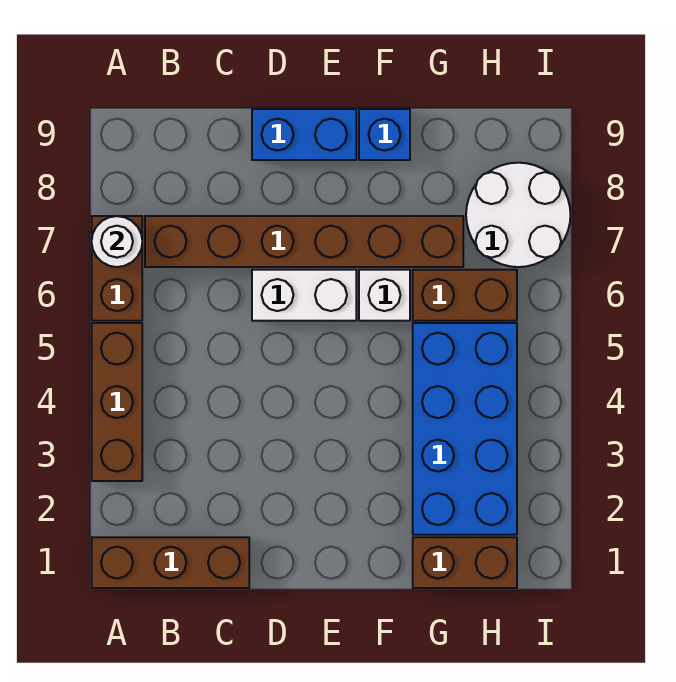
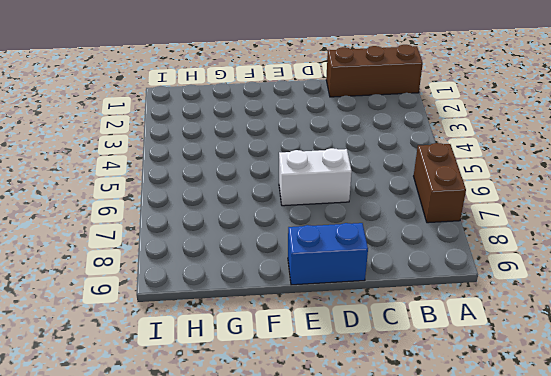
none -> brown 1x3 brick [92,323,142,481]
none -> brown 1x6 brick [145,216,463,267]
none -> white 1x1 brick [359,270,410,321]

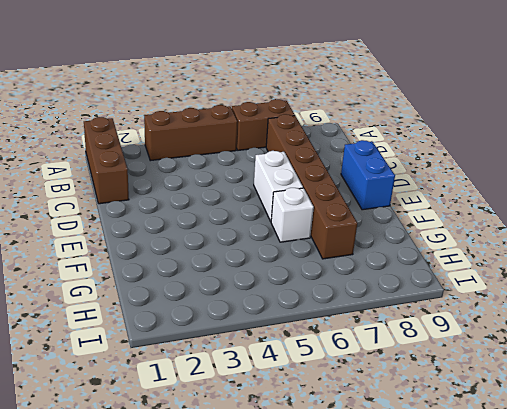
none -> blue 1x1 brick [359,109,410,160]
none -> brown 1x2 brick [413,537,517,588]
none -> blue 2x4 brick [413,323,517,535]

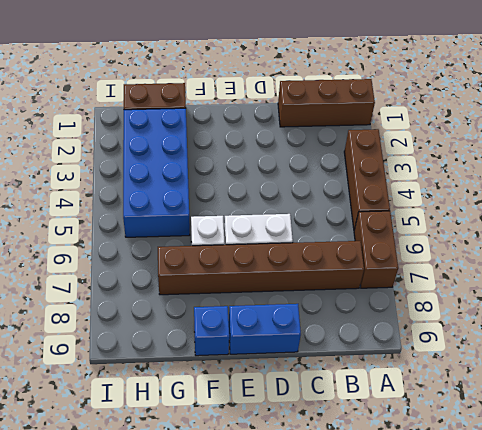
none -> brown 1x2 brick [413,270,517,321]
none -> white 2x2 round brick [466,163,570,267]
none -> white 1x1 round brick [92,216,142,267]

